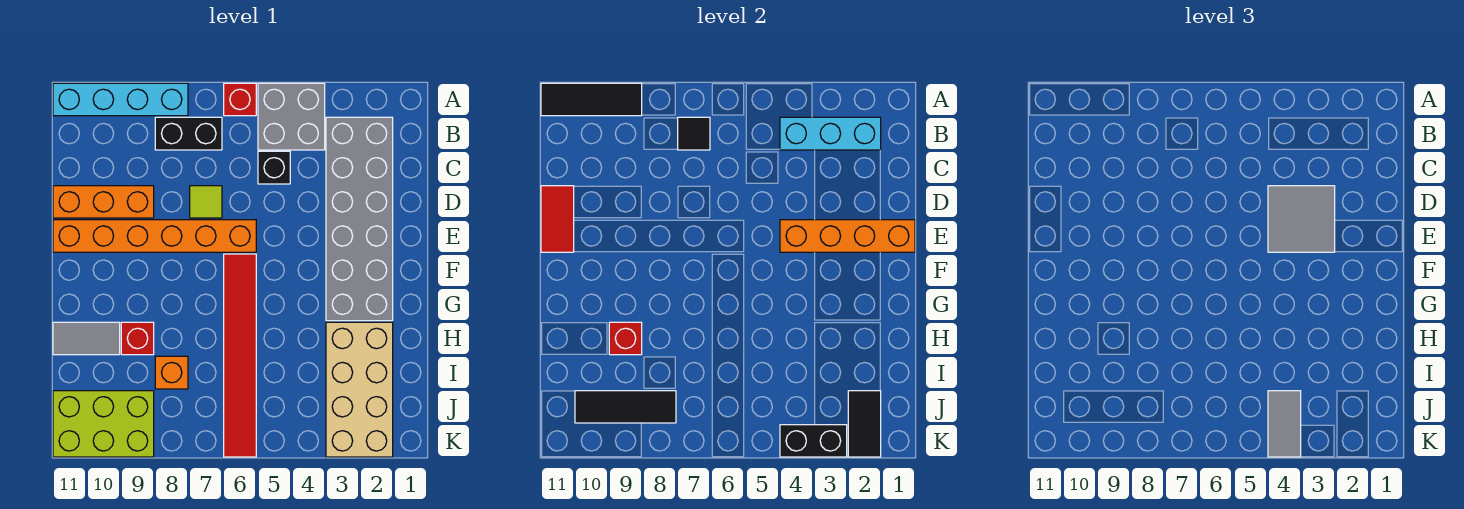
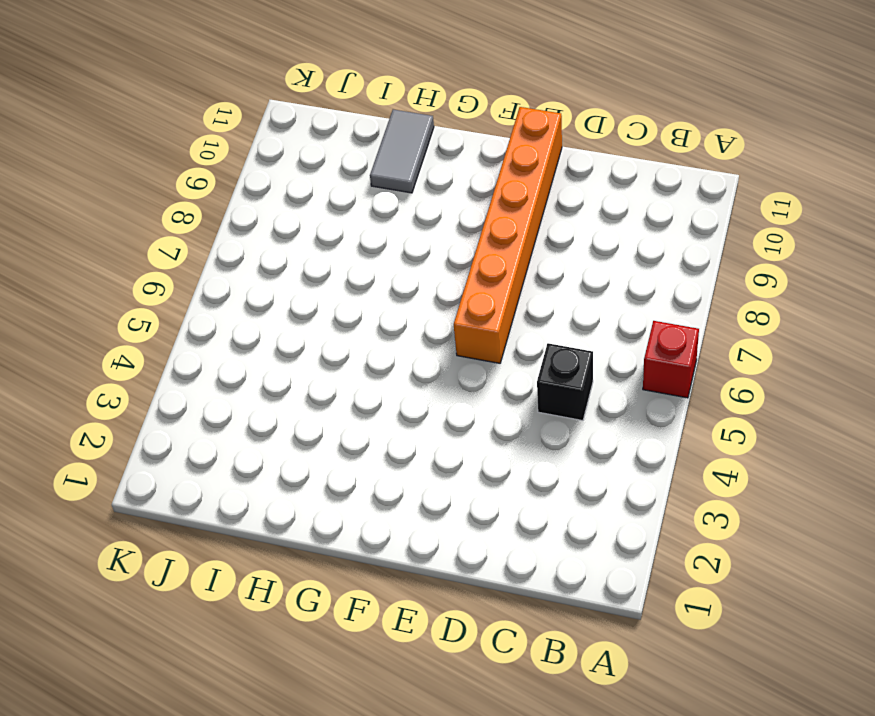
none -> grey 2x2 brick [258,83,325,150]
none -> cyan 1x4 brick [53,83,188,116]
none -> grey 2x6 brick [326,117,393,321]

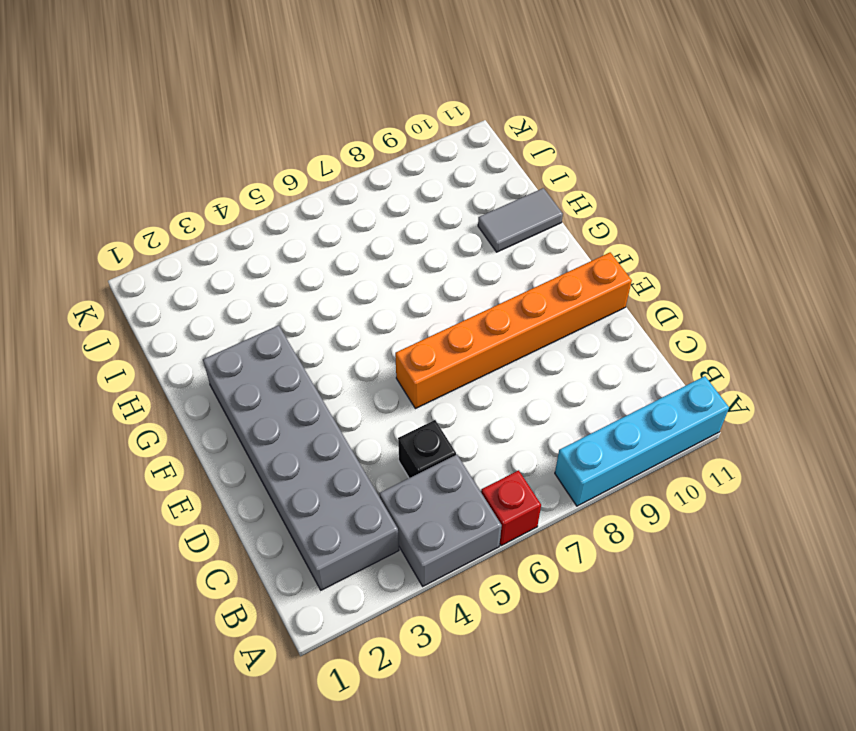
none -> black 1x2 brick [155,117,222,150]
none -> lime 1x1 tile [190,186,222,218]
none -> orange 1x3 brick [53,186,154,218]

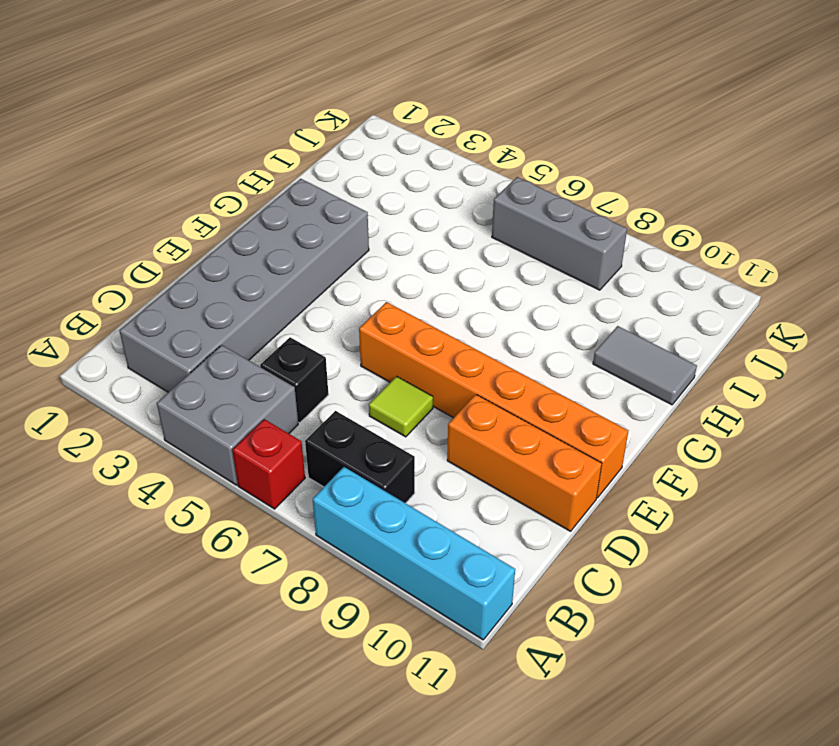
grey 1x3 brick [492,177,627,290] -> red 1x6 tile [224,254,256,457]
none -> tan 2x4 brick [326,322,393,457]
none -> red 1x1 brick [121,322,154,355]
none -> orange 1x1 brick [155,356,188,389]

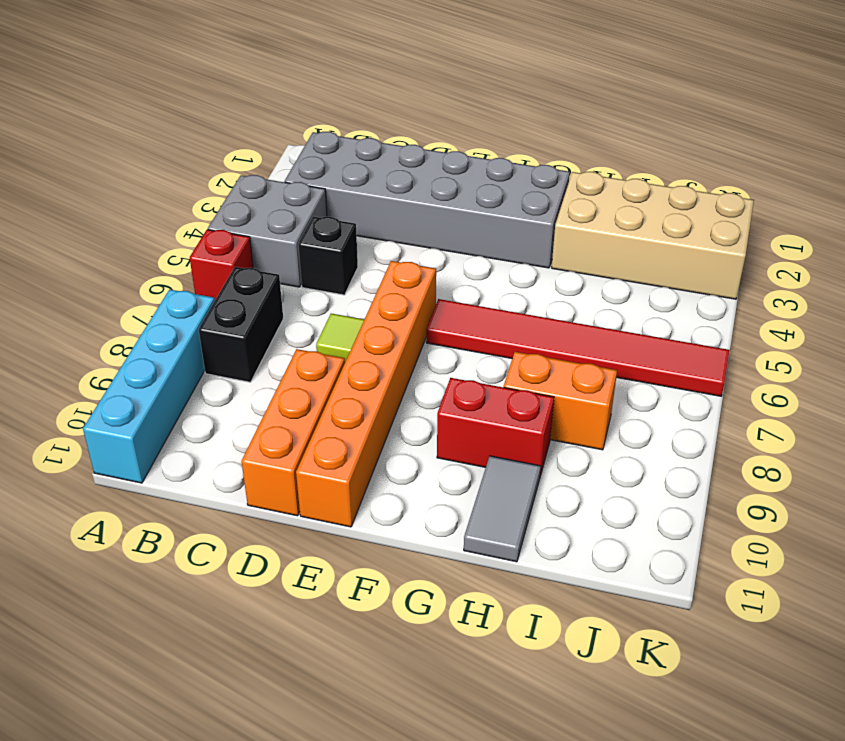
red 1x2 brick [437,378,554,476] -> red 1x1 brick [121,322,154,355]
orange 1x2 brick [504,352,617,450] -> orange 1x1 brick [155,356,188,389]
none -> lime 2x3 brick [53,391,154,457]
none -> black 1x3 tile [541,83,642,116]
none -> cyan 1x3 brick [780,117,881,150]

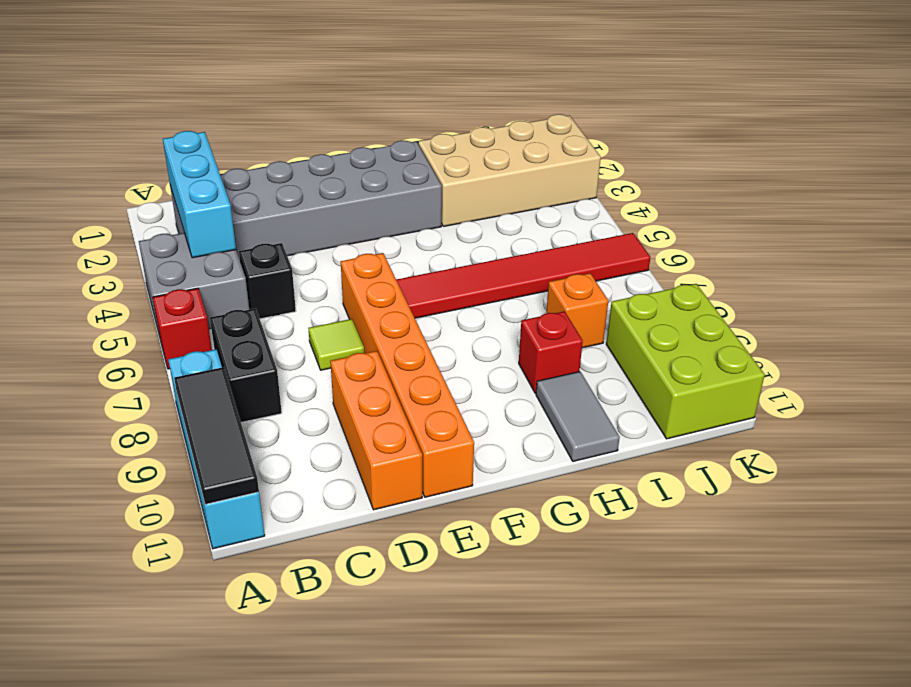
none -> black 1x1 tile [678,117,710,150]
none -> red 1x2 tile [541,186,574,252]
none -> orange 1x4 brick [780,220,915,252]

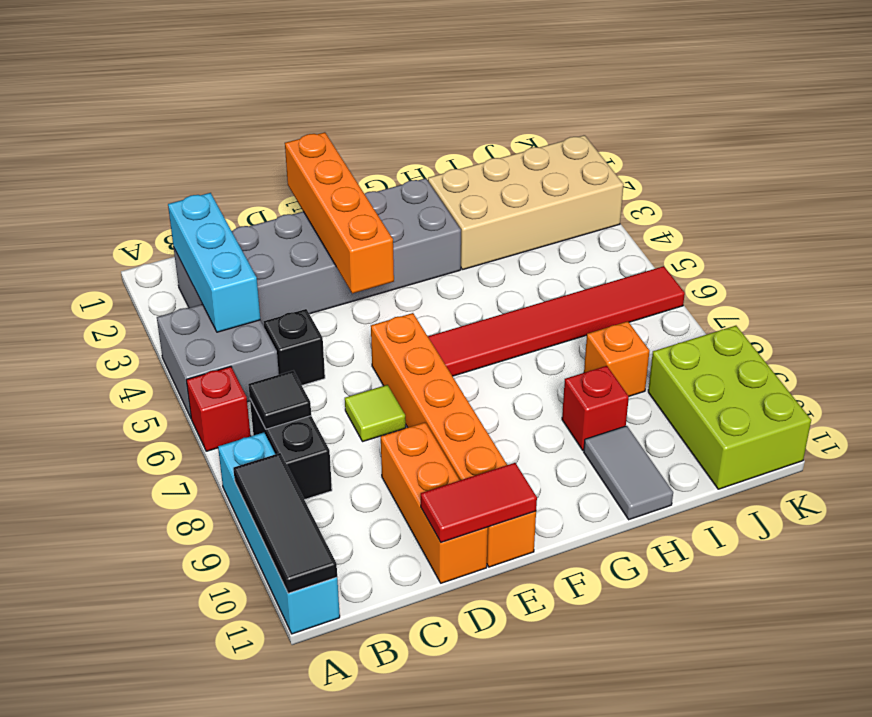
none -> red 1x1 brick [609,322,642,355]
none -> black 1x2 tile [848,391,881,457]
none -> black 1x3 tile [575,391,676,423]

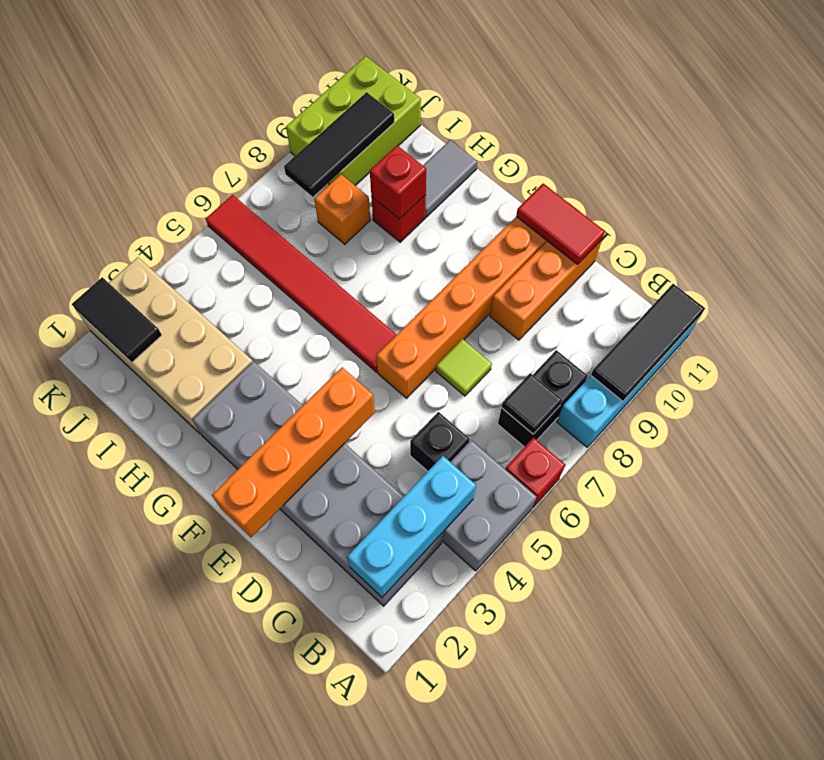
none -> black 1x2 brick [780,425,847,457]
none -> grey 2x2 tile [1268,186,1335,252]
none -> grey 1x2 tile [1268,391,1301,457]

